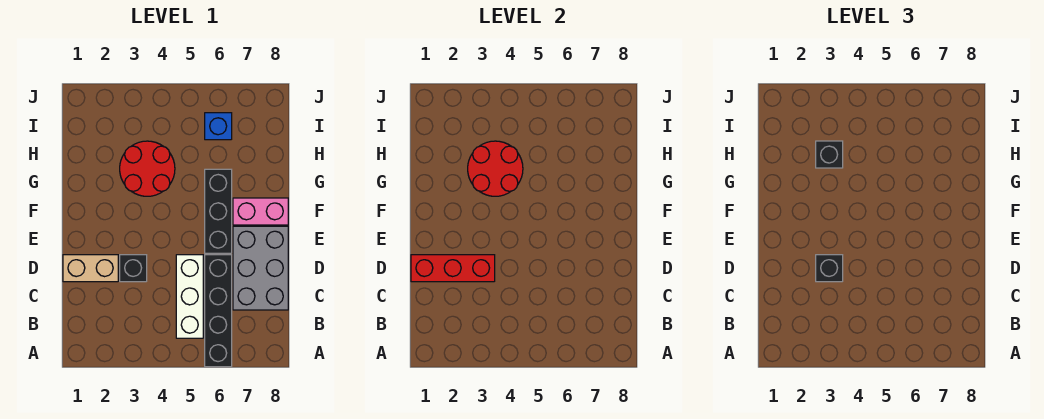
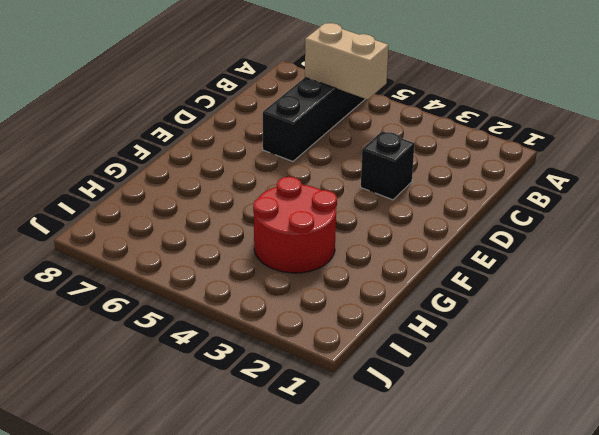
tan 1x2 brick [305,23,389,100] -> tan 1x2 brick moved to [63,255,118,282]
none -> white 1x3 brick [176,255,203,338]
none -> grey 2x3 brick [233,226,288,310]
none -> black 1x3 brick [205,169,232,253]

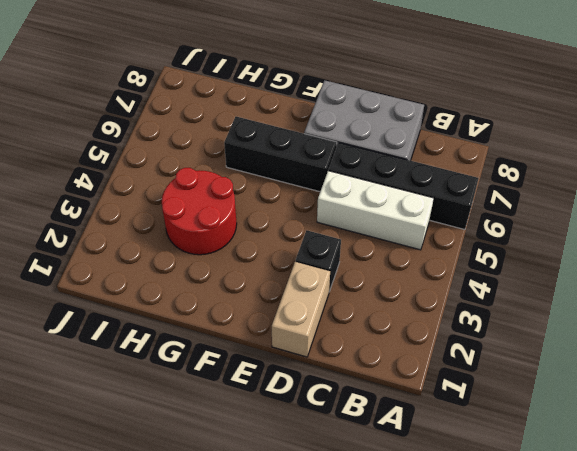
none -> pink 1x2 brick [233,198,288,225]
none -> blue 1x1 brick [205,113,232,140]
none -> red 1x3 brick [411,255,495,282]

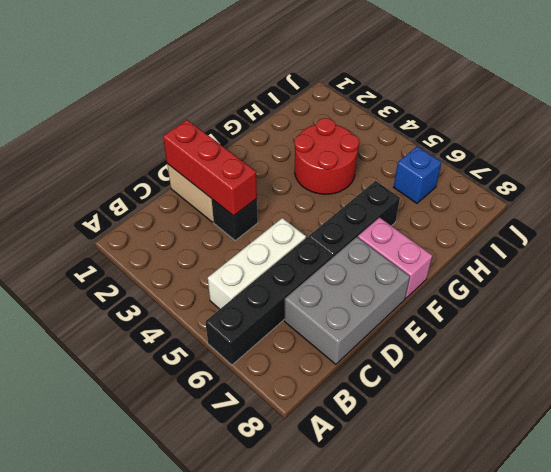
none -> red 2x2 round brick [468,141,523,196]
none -> black 1x1 brick [816,255,843,282]
none -> black 1x1 brick [816,141,843,168]

